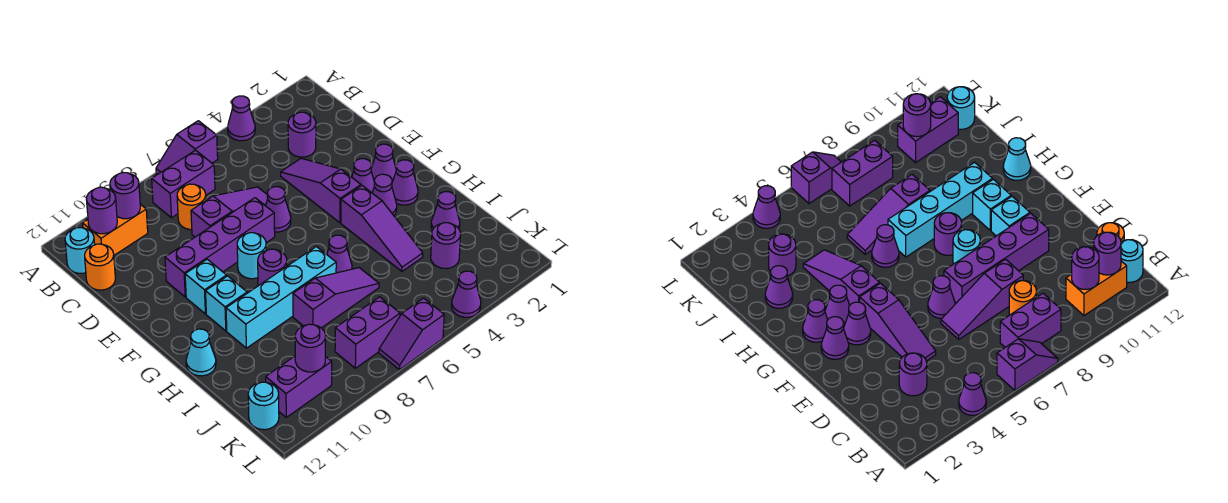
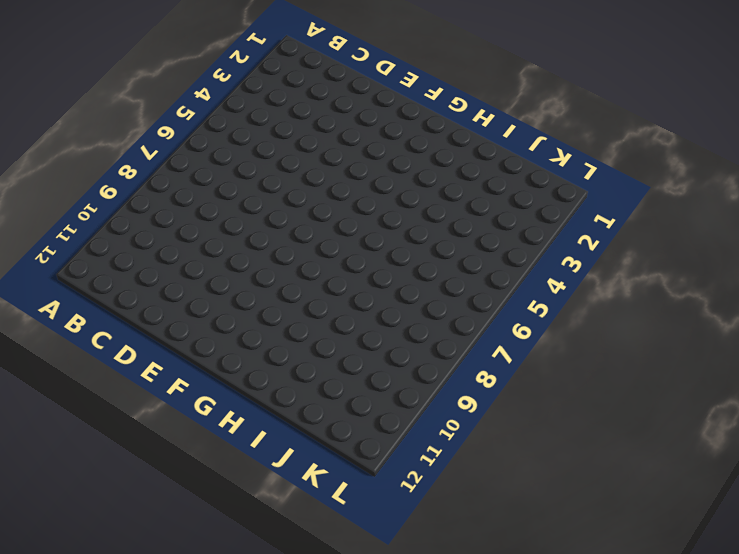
none -> purple 1x1 cone [228,96,255,141]
none -> purple 1x2 slope [156,121,218,174]
none -> purple 1x2 brick [152,150,215,218]
none -> orange 1x2 brick [83,204,148,255]

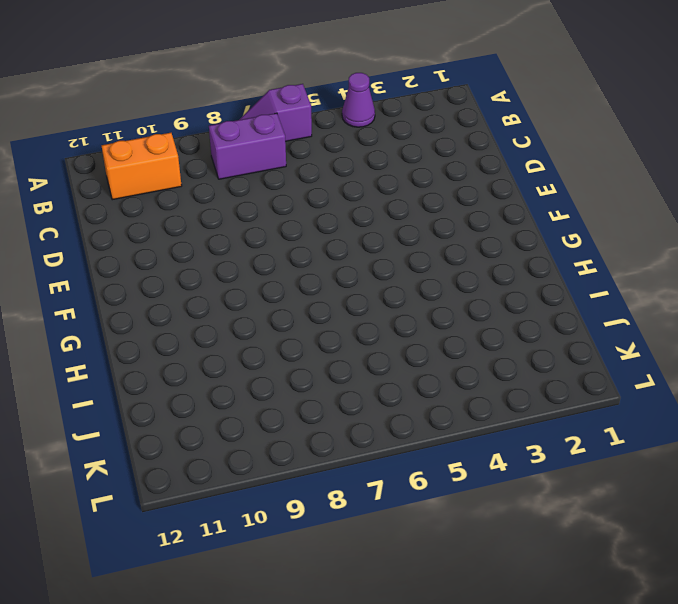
none -> cyan 1x1 round brick [65,228,95,273]
none -> purple 1x1 round brick [288,112,316,157]
none -> orange 1x1 round brick [177,184,206,230]
none -> orange 1x1 round brick [85,244,115,290]

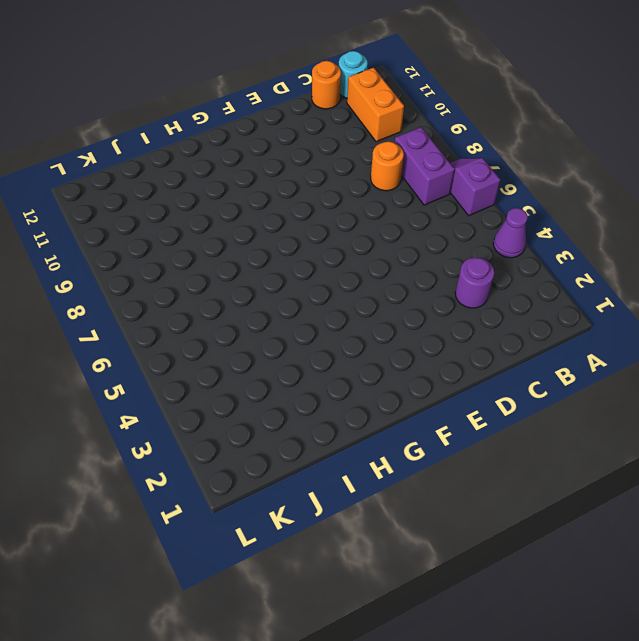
none -> purple 1x3 slope [281,158,361,223]
none -> purple 1x3 slope [191,187,268,237]
none -> purple 1x1 cone [266,187,291,232]
none -> purple 1x4 brick [165,198,275,297]

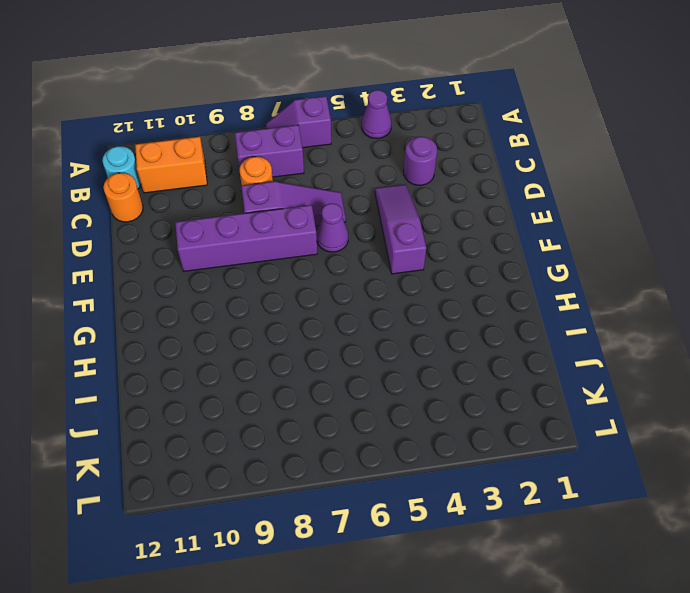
none -> purple 1x1 cone [371,144,396,182]
none -> purple 1x1 cone [352,159,375,193]
none -> cyan 1x1 round brick [237,233,266,279]
none -> cyan 1x1 brick [185,259,227,314]

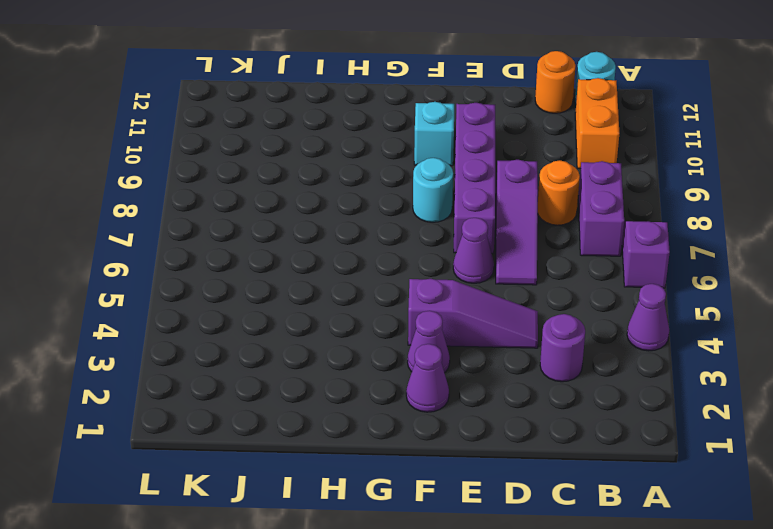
none -> purple 1x1 cone [392,160,418,205]
none -> purple 1x1 cone [372,174,397,215]
none -> purple 1x3 slope [341,186,423,271]
none -> purple 1x1 round brick [258,249,287,286]

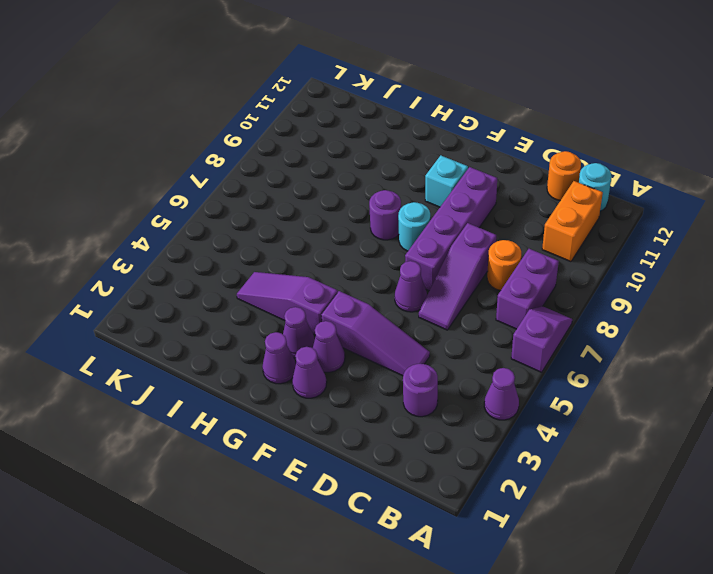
none -> cyan 1x1 brick [206,276,247,331]
none -> purple 1x1 cone [327,235,352,273]
none -> cyan 1x4 brick [226,246,336,348]
none -> cyan 1x1 cone [186,329,216,376]

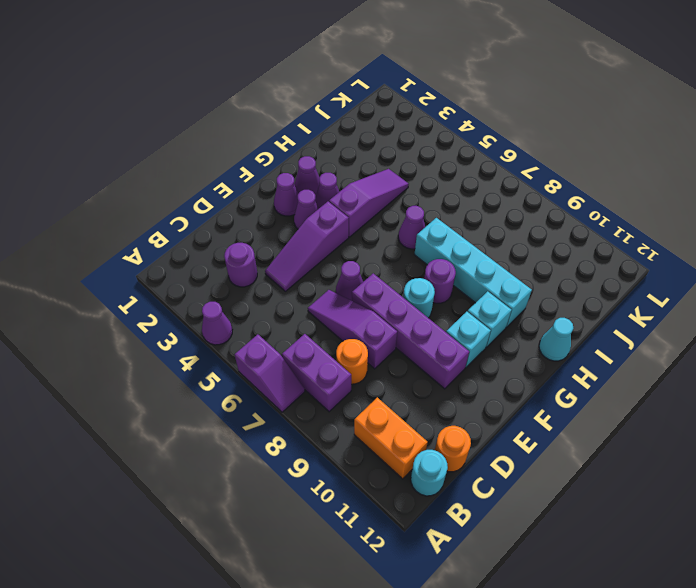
none -> purple 1x1 cone [431,192,460,230]
none -> purple 1x3 slope [293,268,379,328]
none -> purple 1x1 round brick [431,223,461,269]
none -> purple 1x2 brick [335,297,400,368]

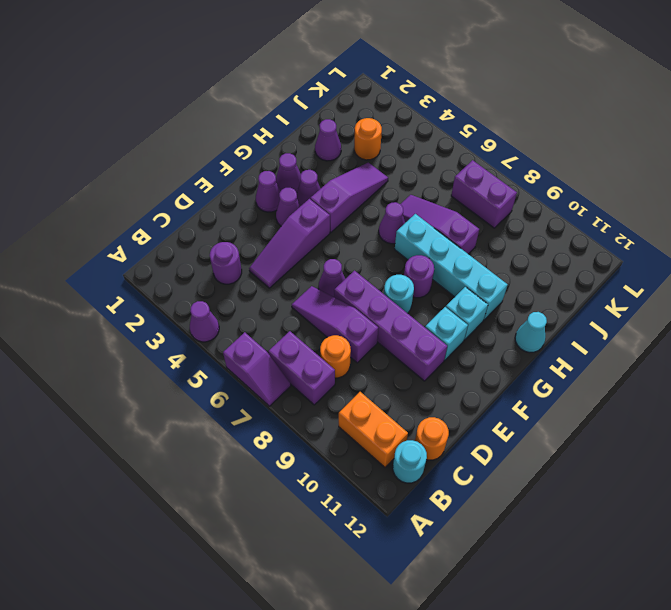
orange 1x1 round brick [354,118,382,160] -> purple 1x1 round brick [431,223,461,269]
none -> purple 1x2 brick [266,356,332,417]
none -> cyan 1x1 round brick [248,382,279,430]
none -> purple 1x1 cone [452,271,481,317]
none -> purple 1x2 slope [379,298,444,370]

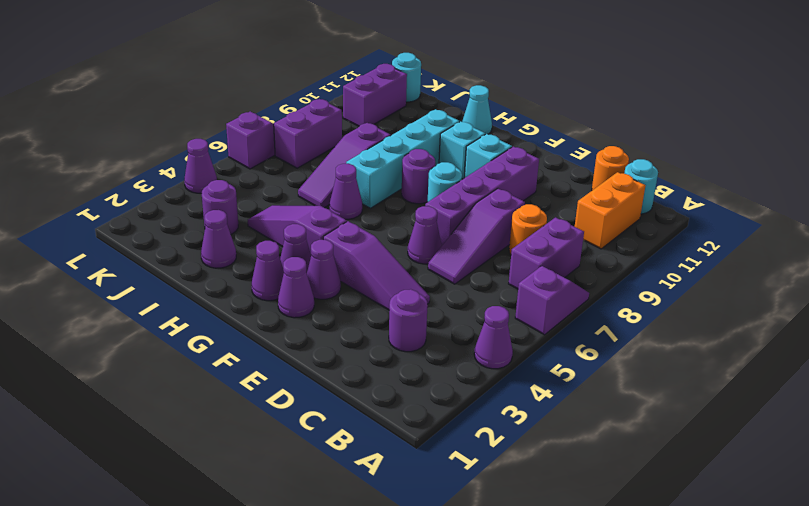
none -> purple 1x1 round brick [110,172,140,219]
none -> purple 1x1 round brick [86,187,117,234]
none -> purple 1x1 round brick [295,324,326,372]

